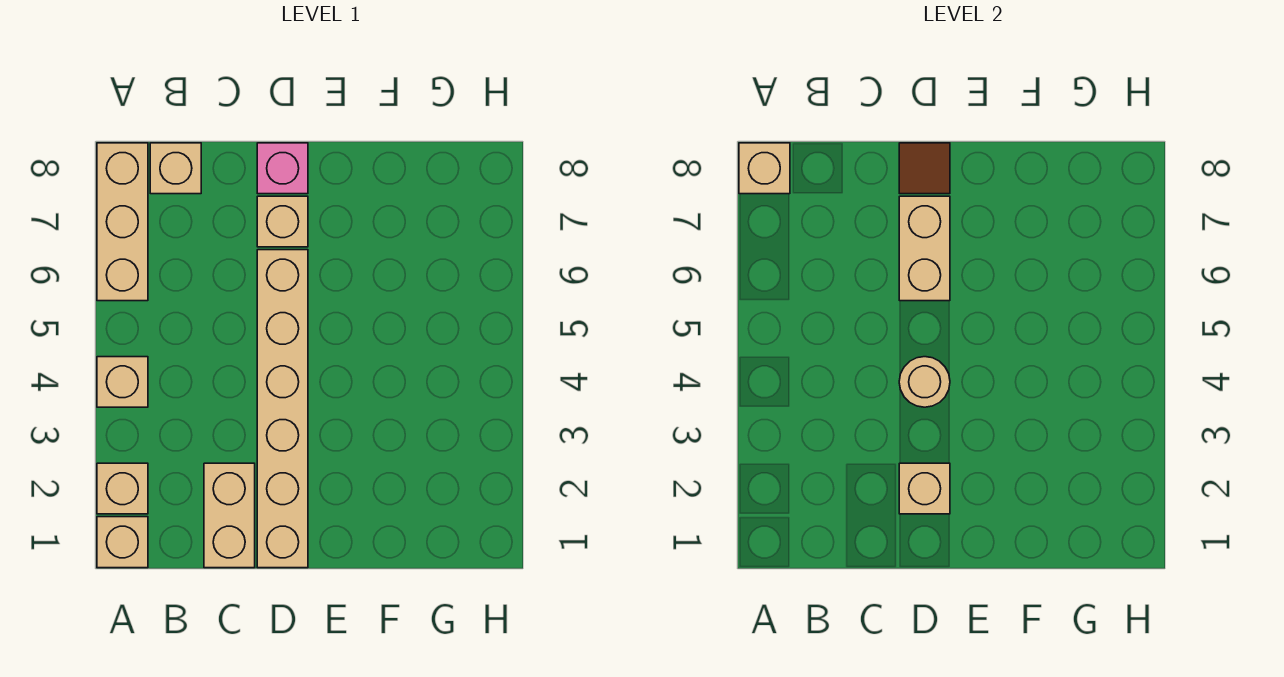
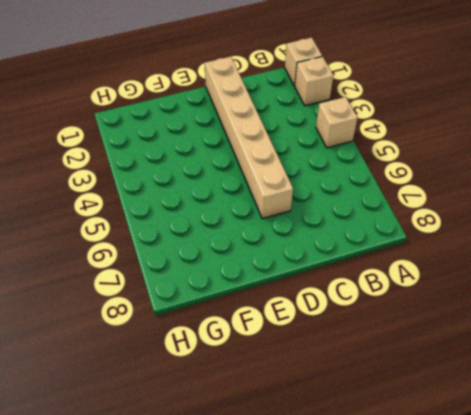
none -> tan 1x3 brick [97,143,148,301]
none -> tan 1x1 brick [150,143,201,194]
none -> tan 1x2 brick [204,463,255,568]

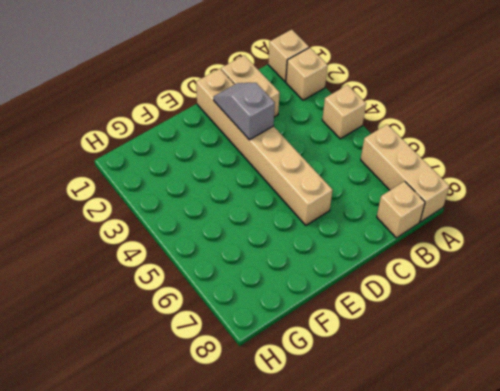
grey 1x2 slope [214,83,275,140] -> tan 1x1 brick [899,463,950,514]
none -> tan 1x1 brick [257,196,308,247]
none -> pink 1x1 brick [257,143,308,194]
none -> tan 1x1 brick [739,143,790,194]

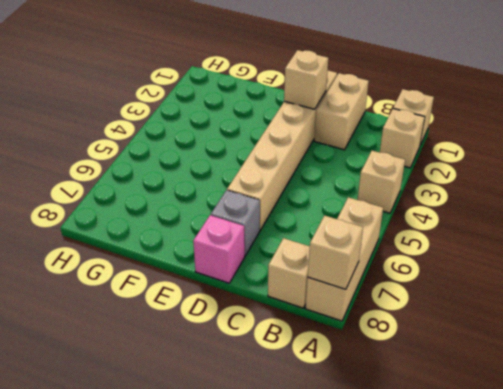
grey 1x1 brick [211,190,260,256] -> tan 1x1 brick [257,196,308,247]
none -> tan 1x1 round brick [899,357,950,407]
none -> tan 1x2 brick [899,196,950,301]
none -> brown 1x1 tile [899,143,950,194]

